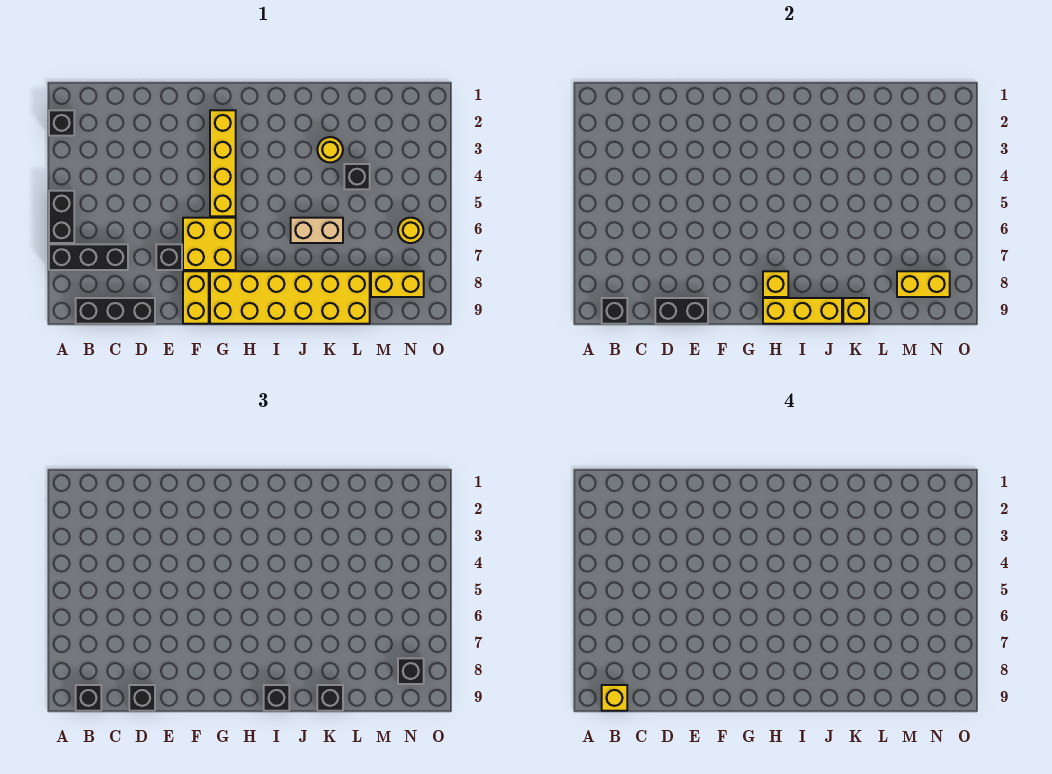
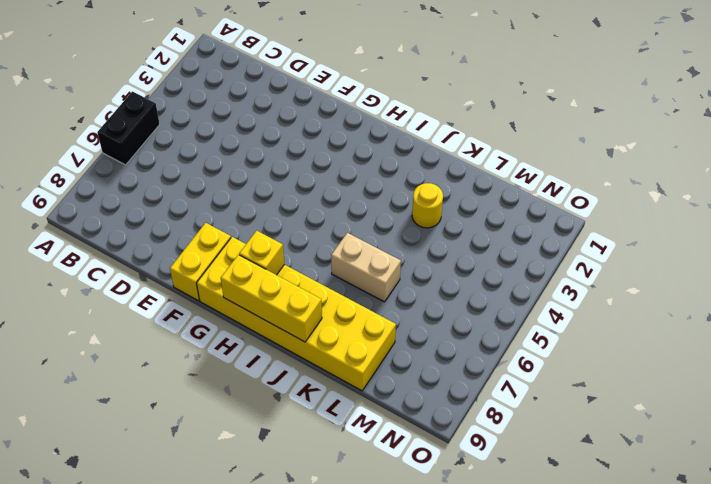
none -> black 1x1 brick [49,110,74,136]
none -> black 1x3 brick [49,244,128,270]
none -> black 1x3 brick [76,298,155,324]

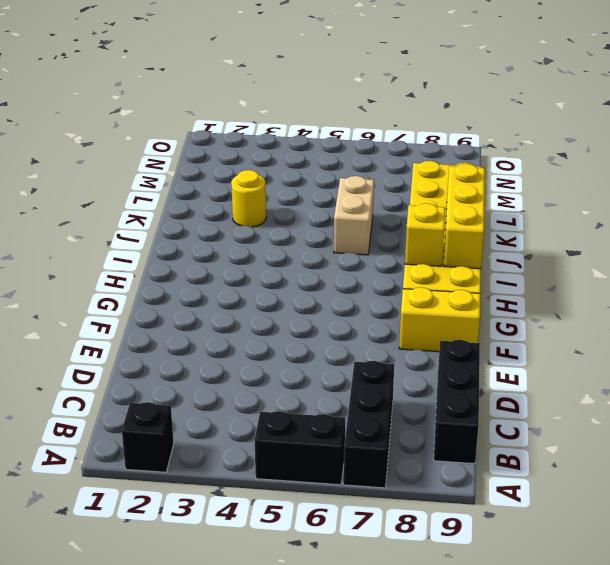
none -> black 1x1 brick [156,244,182,270]
none -> yellow 2x2 brick [183,218,236,270]
none -> yellow 1x4 brick [210,110,236,216]

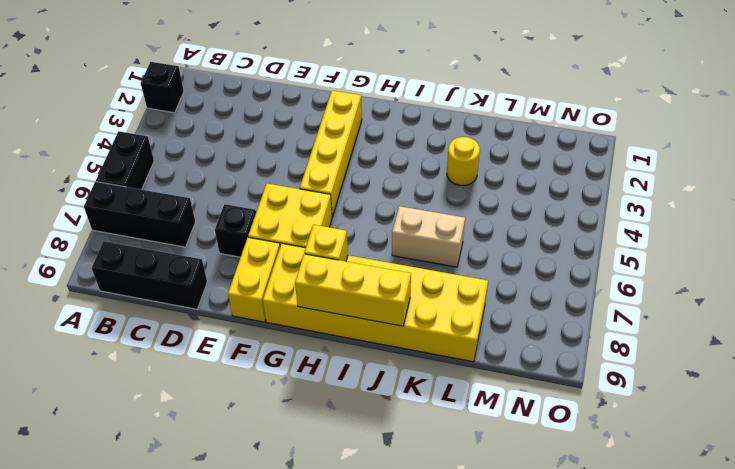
none -> black 1x1 brick [344,164,370,189]
none -> yellow 1x2 brick [371,271,424,297]
none -> yellow 1x1 round brick [398,218,423,243]

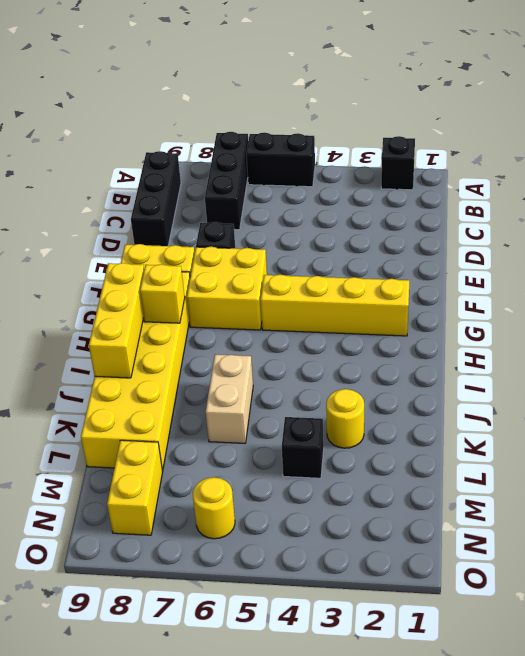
none -> black 1x1 brick [602,298,627,324]
none -> black 1x2 brick [655,298,708,324]
none -> yellow 1x1 brick [843,298,869,324]

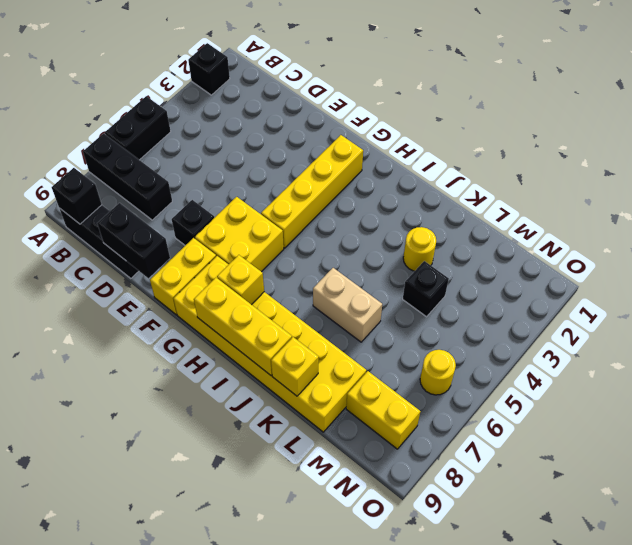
none -> yellow 1x2 brick [897,271,950,297]
none -> black 1x1 brick [76,685,101,711]
none -> black 1x1 brick [129,685,155,711]

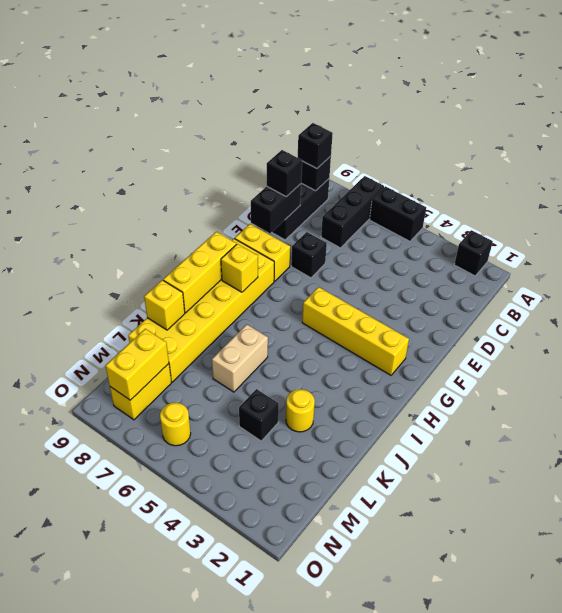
none -> yellow 2x2 brick [183,218,236,270]
none -> black 1x1 brick [264,685,289,711]
none -> black 1x1 brick [317,685,343,711]

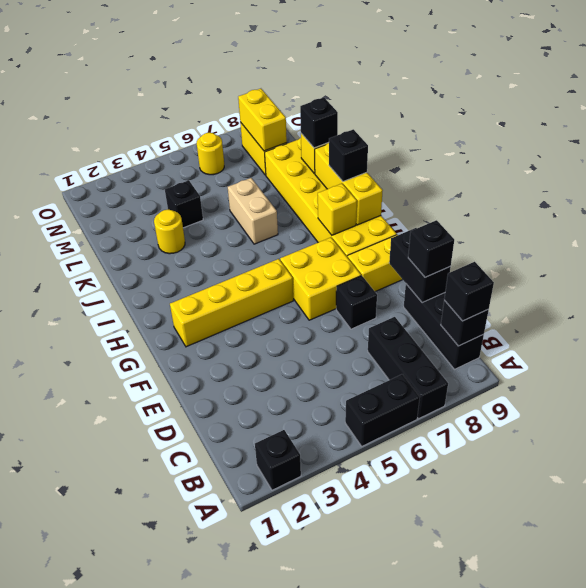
none -> black 1x1 brick [398,658,424,684]
none -> yellow 1x1 brick [602,685,627,711]

